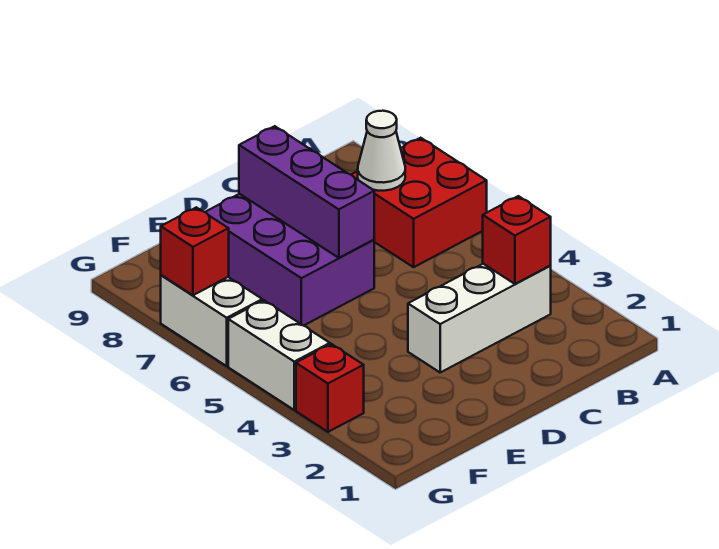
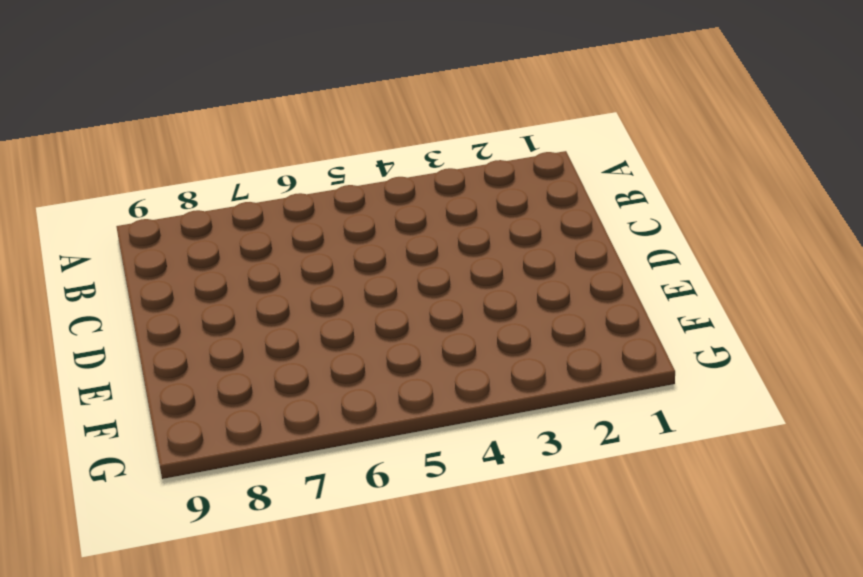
none -> red 2x2 brick [351,138,487,267]
none -> white 1x3 brick [408,264,551,372]

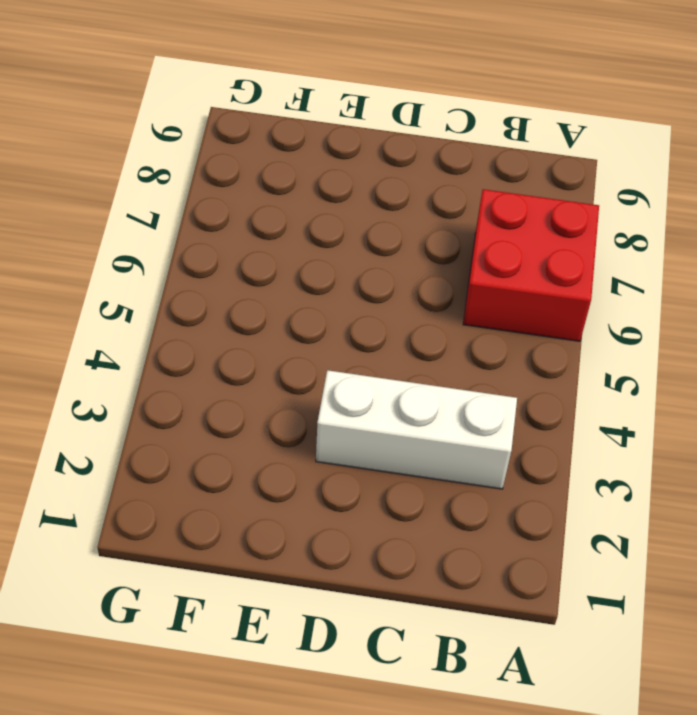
none -> purple 2x3 brick [206,194,374,326]
none -> red 1x1 brick [296,344,364,432]

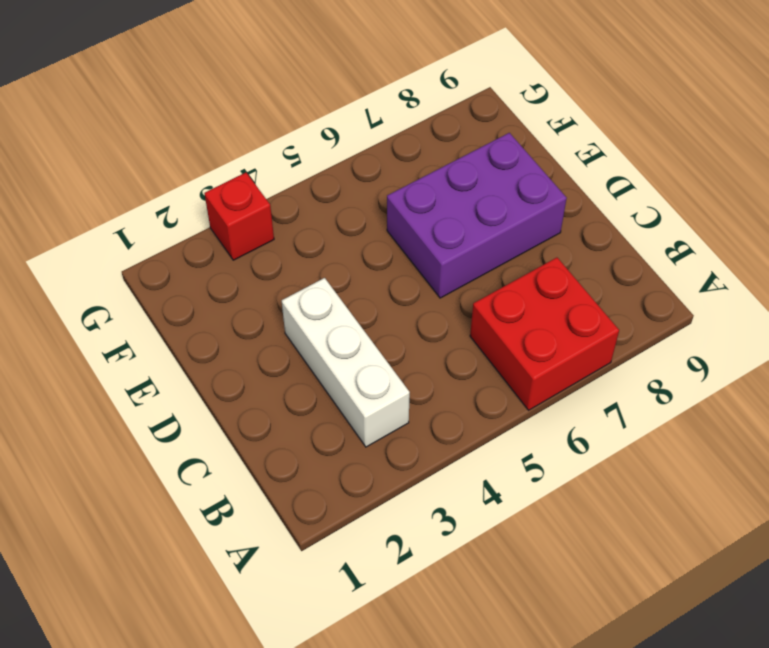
none -> white 1x2 brick [228,300,330,410]
none -> white 1x2 brick [161,275,262,366]

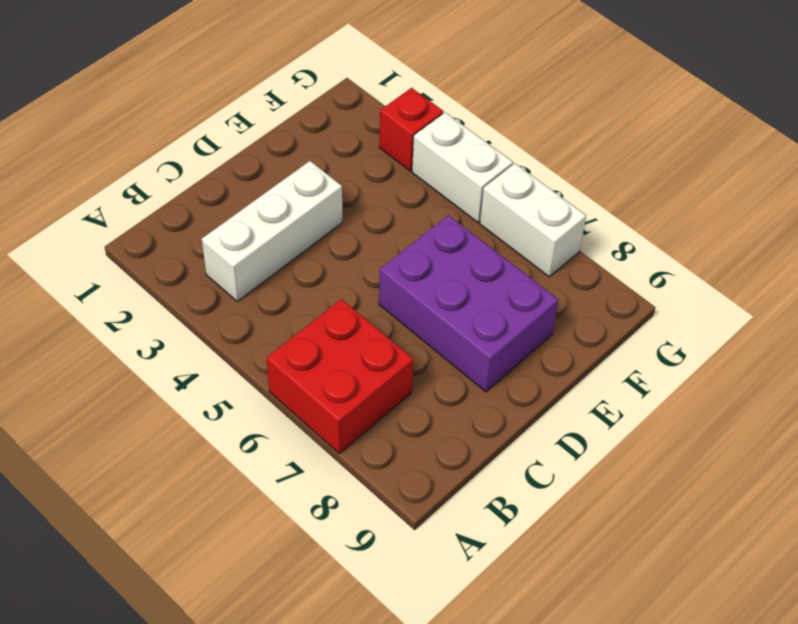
none -> red 1x1 brick [483,196,551,284]
none -> white 1x1 cone [358,111,405,191]

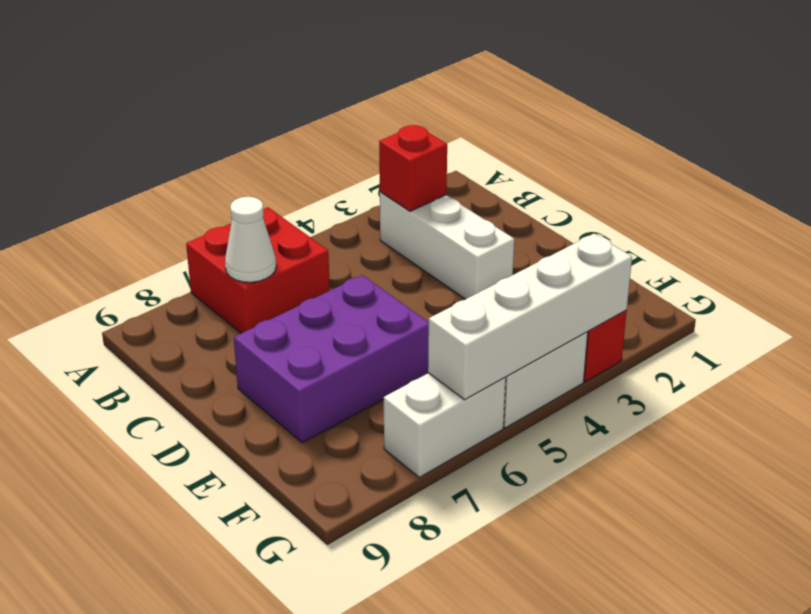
white 1x4 brick [428,234,632,400] -> none
none -> purple 1x3 brick [239,126,374,258]
none -> red 1x1 brick [161,207,229,295]

